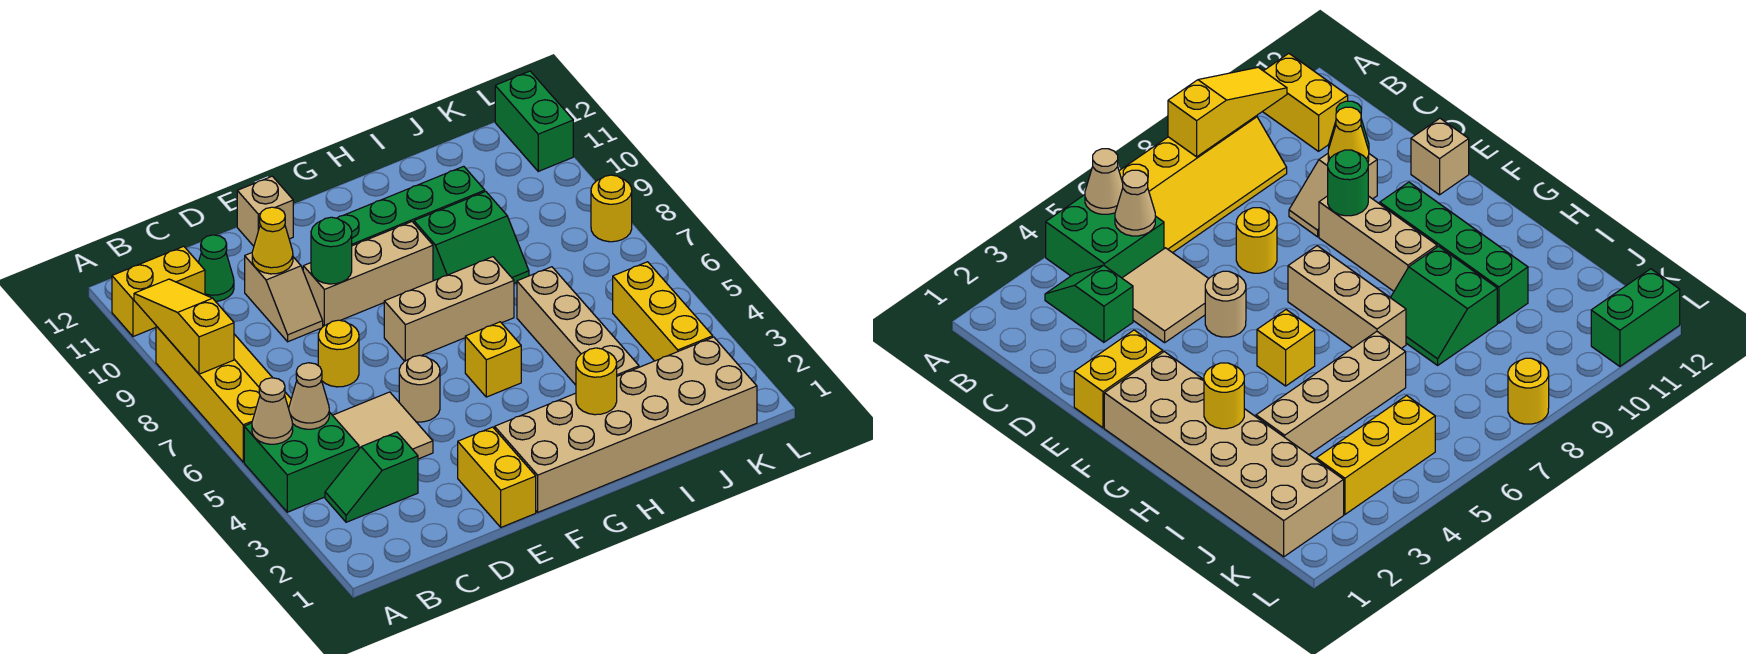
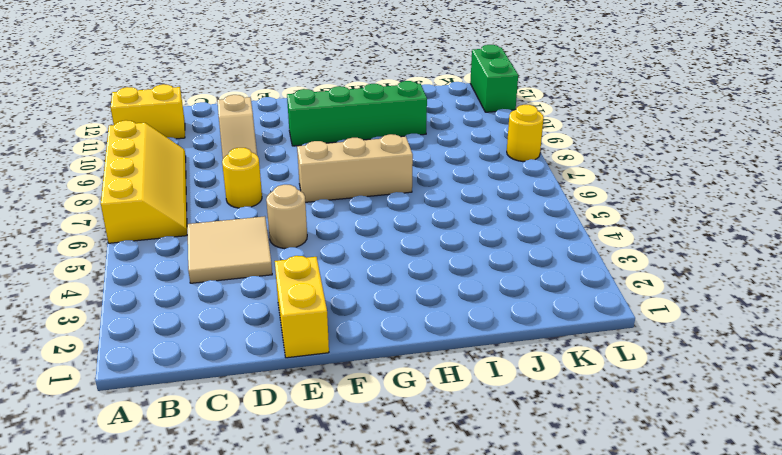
none -> green 2x2 brick [244,412,359,512]
none -> green 1x2 slope [325,432,418,522]
none -> green 1x1 cone [198,235,234,301]

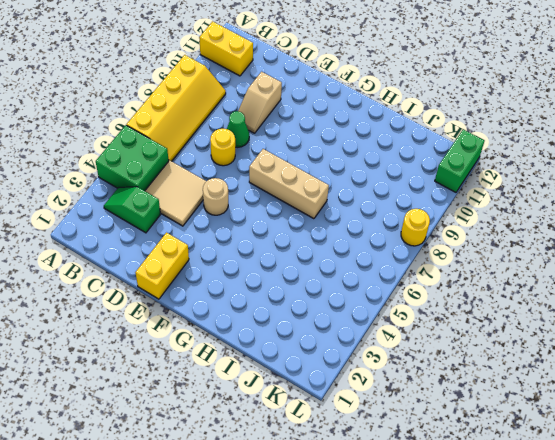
green 1x1 cone [227,111,249,147] -> green 1x1 cone moved to [198,235,234,301]
none -> tan 1x3 brick [303,222,433,326]
none -> tan 1x1 brick [237,176,293,246]
none -> tan 2x6 brick [495,337,757,512]

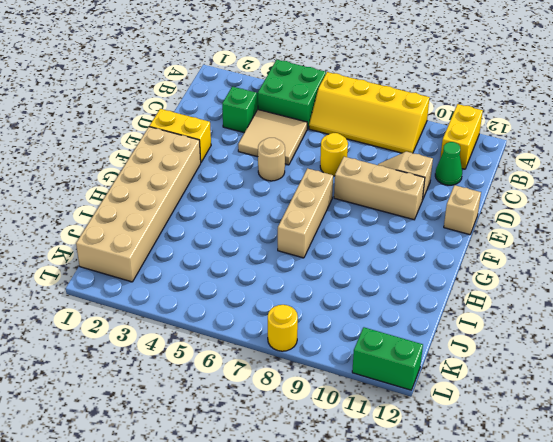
tan 1x3 brick [334,157,425,220] -> tan 1x3 brick turned to [303,222,433,326]
none -> green 1x4 brick [338,166,485,246]
none -> yellow 1x1 brick [465,322,521,397]
none -> green 2x2 slope [414,191,529,284]

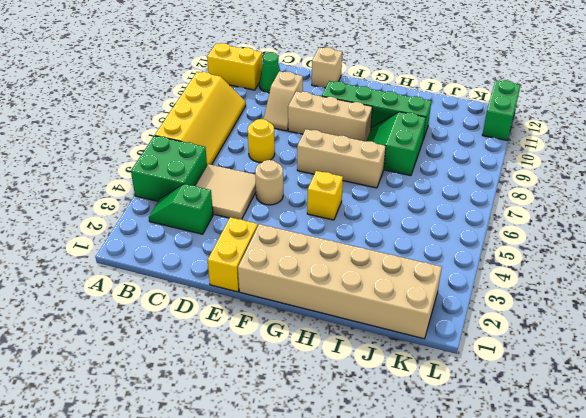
green 2x2 slope [367,112,426,176] -> green 2x2 slope turned to [414,191,529,284]
none -> tan 1x4 brick [517,267,639,385]
none -> yellow 1x3 brick [613,262,713,361]
none -> yellow 1x1 round brick [591,175,632,242]

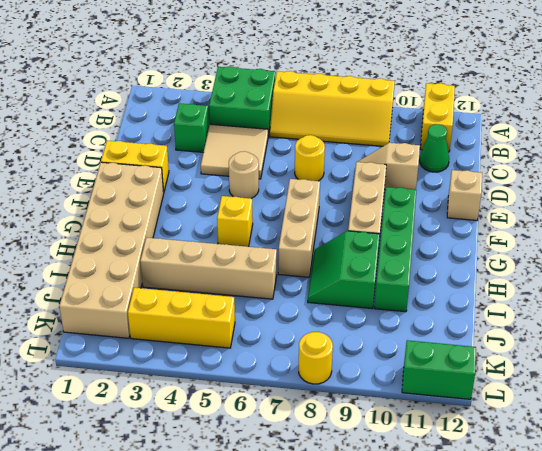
none -> tan 1x1 cone [252,378,293,444]
none -> yellow 1x3 slope [134,279,234,374]
none -> tan 1x1 cone [289,363,329,429]

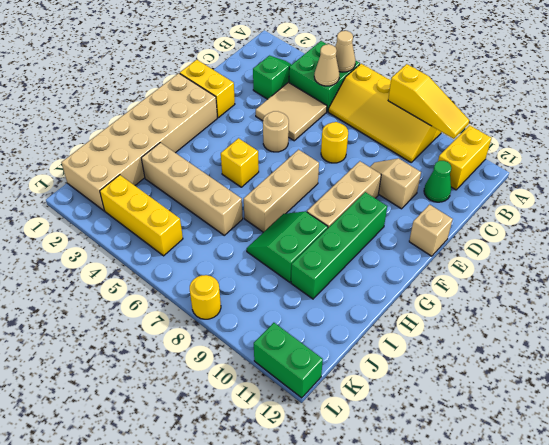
none -> yellow 1x1 cone [252,207,293,274]
none -> green 1x1 round brick [311,217,352,284]
none -> yellow 1x1 round brick [576,348,617,415]

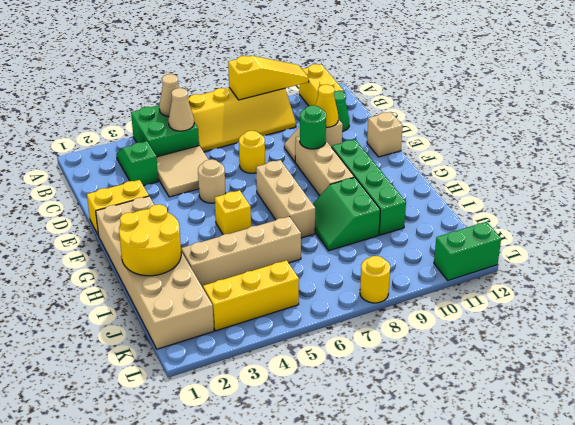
yellow 2x2 round brick [119,204,181,276] -> yellow 1x1 round brick [576,348,617,415]

